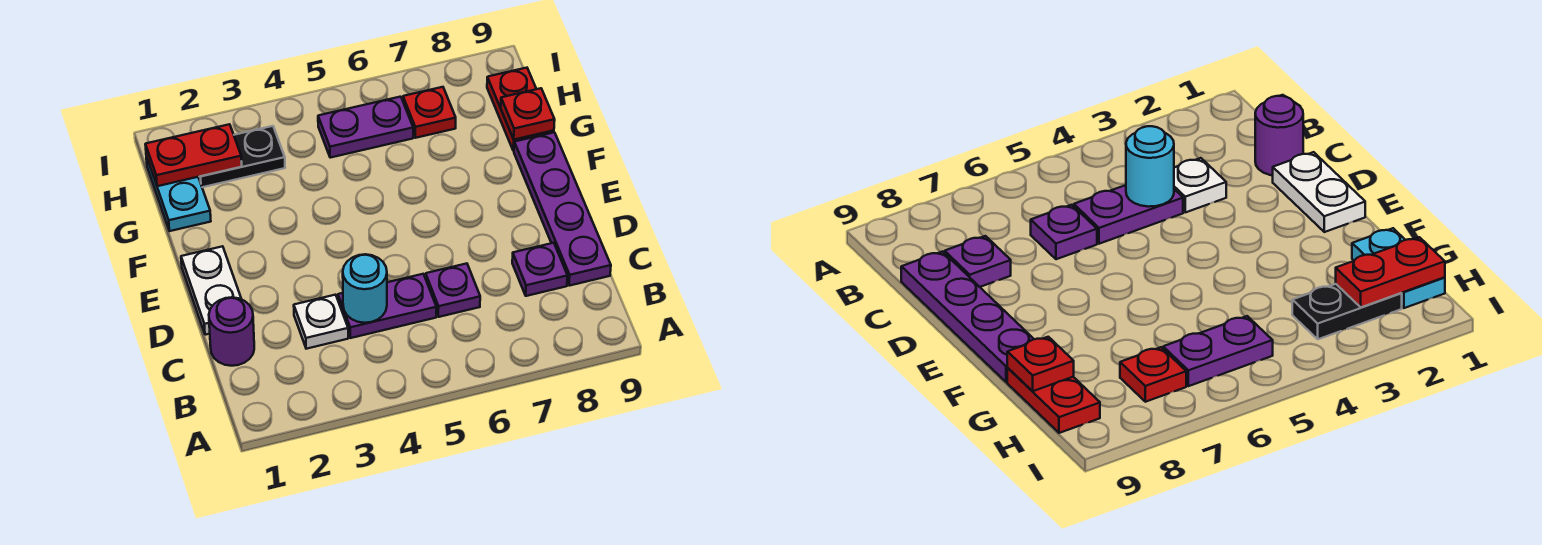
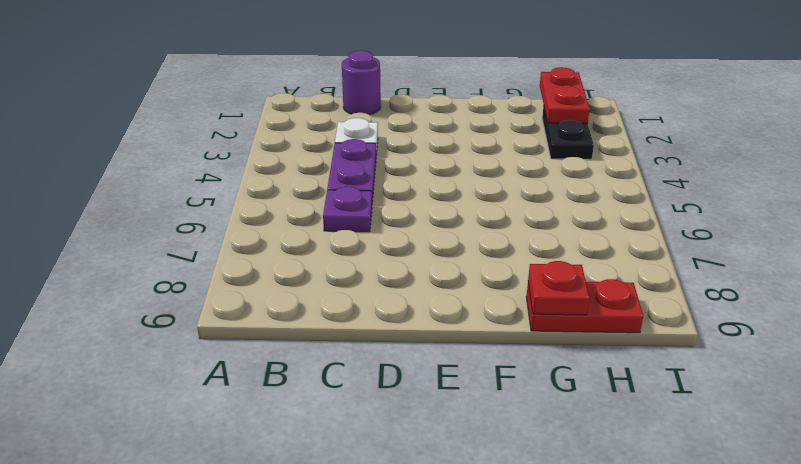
none -> purple 1x1 plate [512,243,567,296]
none -> purple 1x4 plate [514,132,611,286]
none -> white 1x2 plate [181,246,241,335]

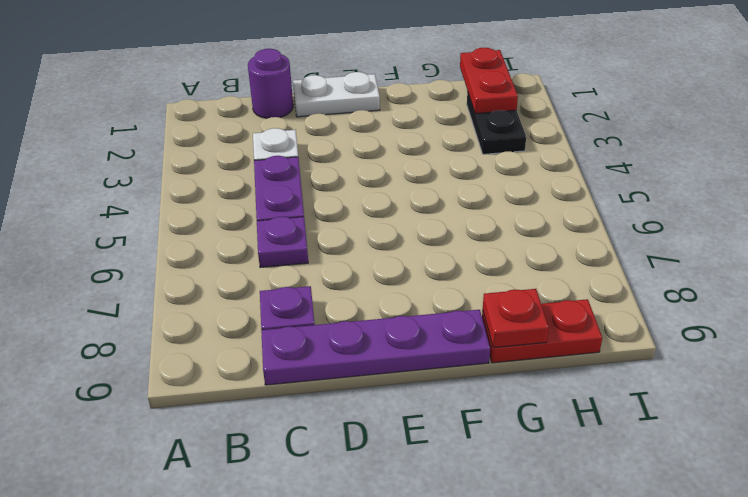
none -> cyan 1x2 plate [146,156,211,231]
none -> purple 1x2 plate [318,97,413,158]
none -> red 1x1 plate [403,87,456,138]

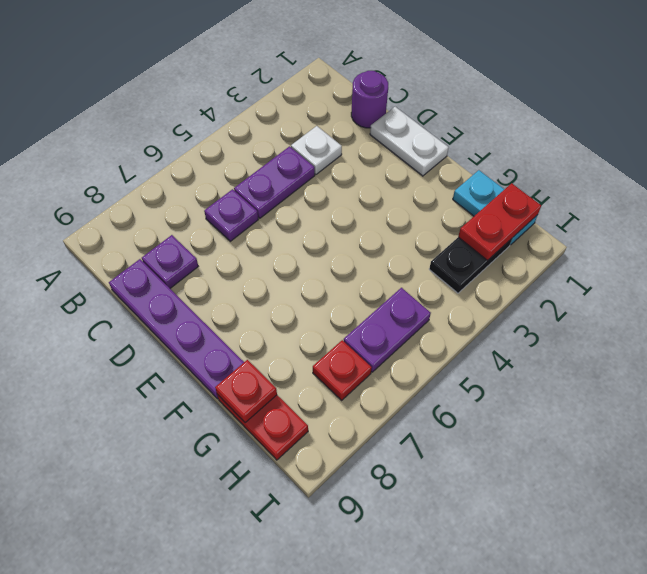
none -> cyan 1x1 round brick [343,254,387,323]

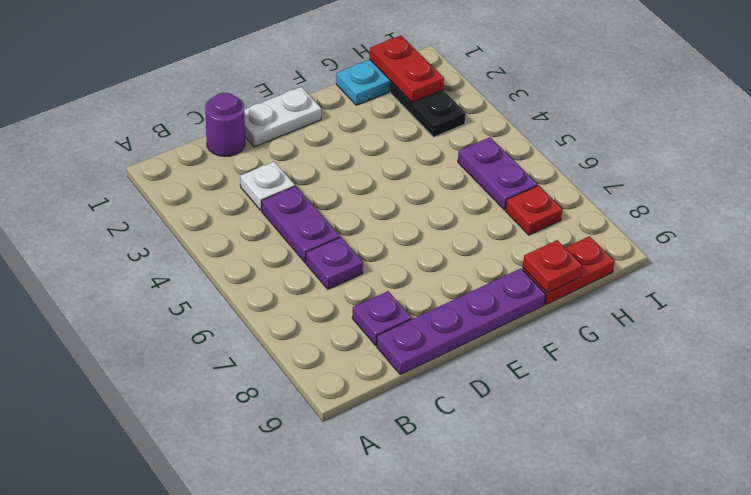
none -> cyan 1x1 round brick [343,254,387,323]

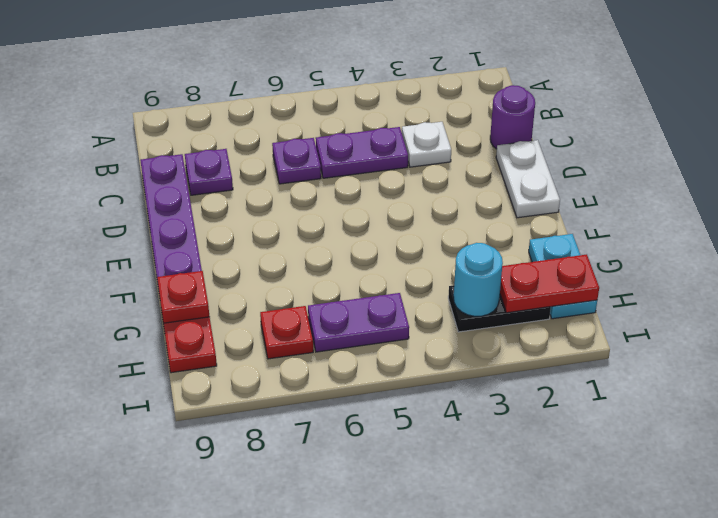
cyan 1x1 round brick [454,243,503,316] -> cyan 1x1 round brick moved to [343,254,387,323]

